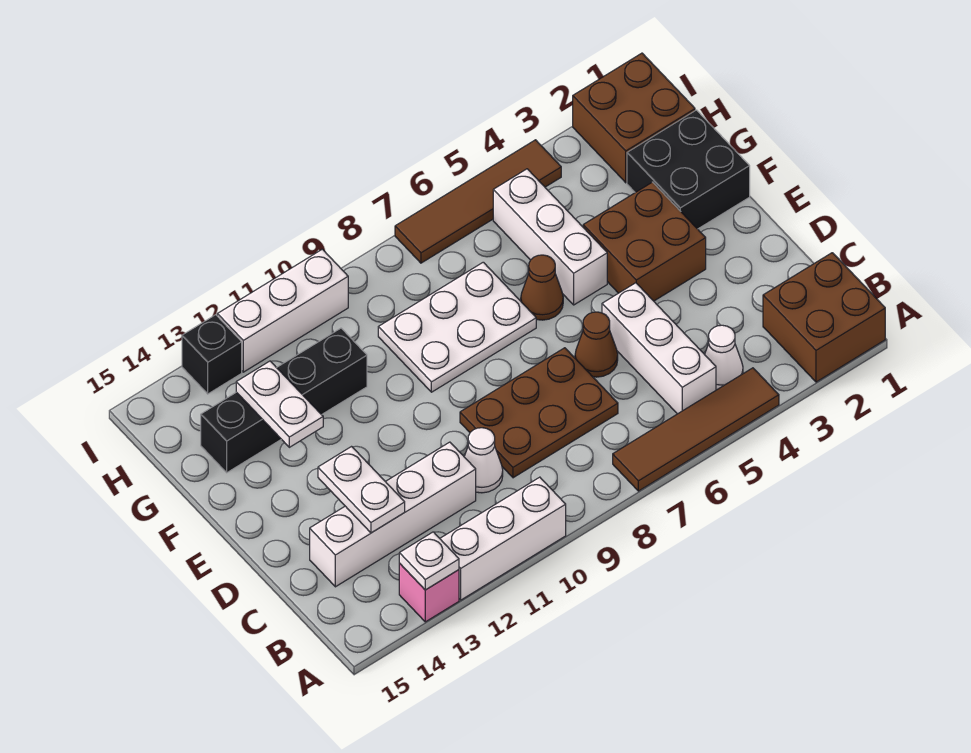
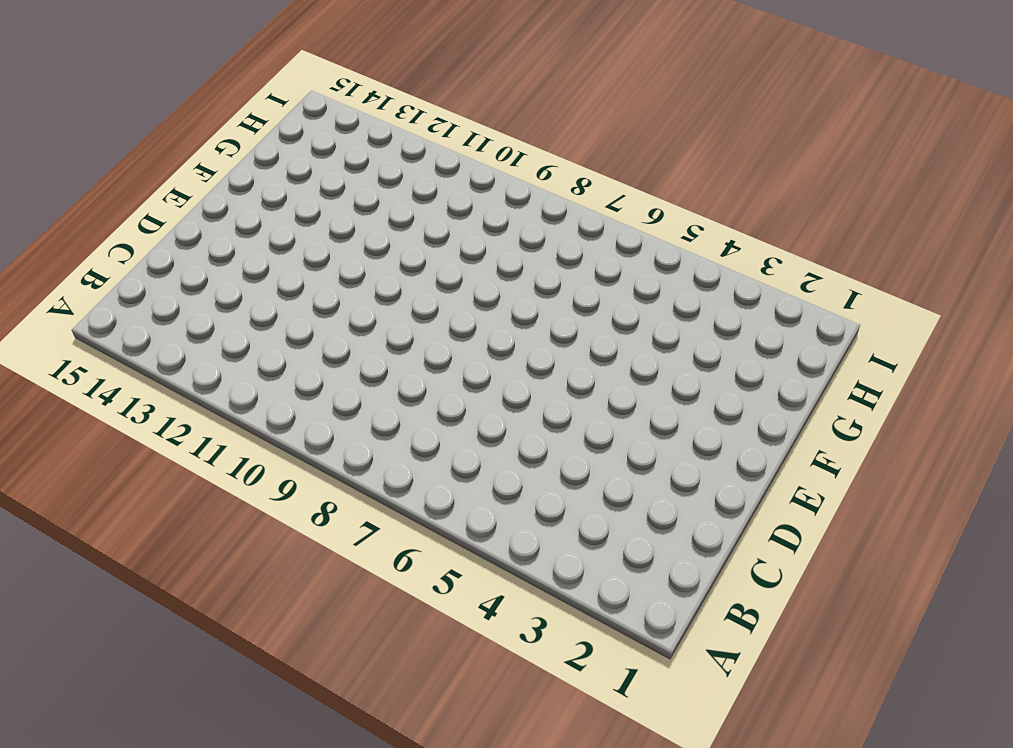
none -> brown 2x2 brick [763,253,885,382]
none -> brown 1x4 tile [613,368,779,491]
none -> white 1x3 brick [440,477,566,600]

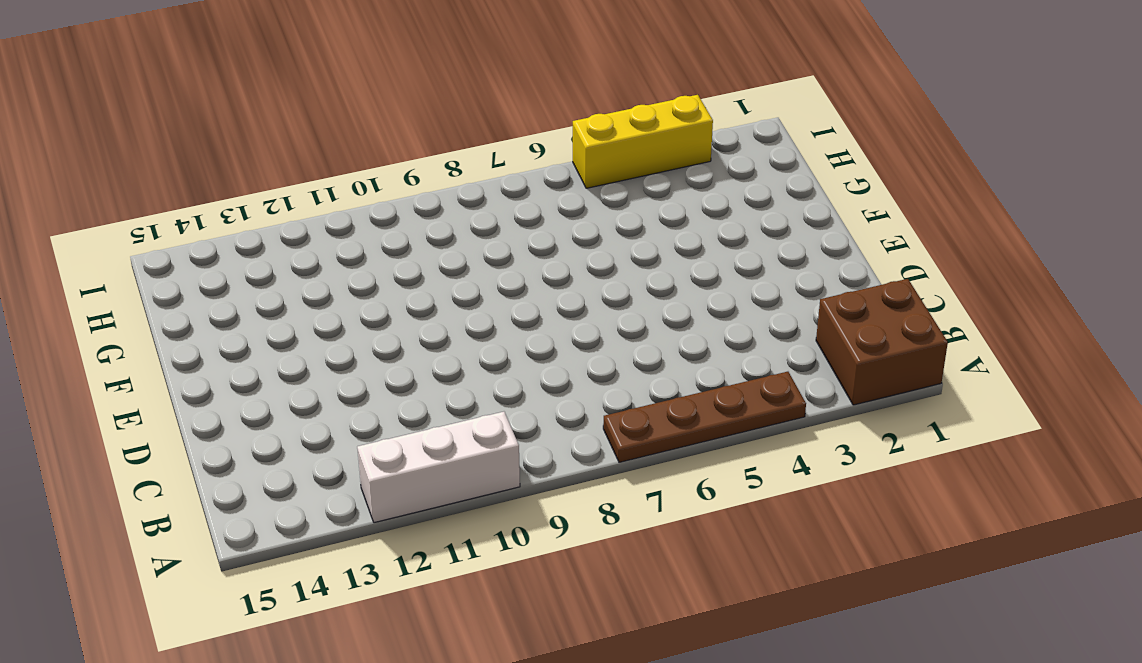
brown 1x4 plate [603,372,806,462] -> brown 1x4 tile [613,368,779,491]
yellow 1x3 brick [573,95,713,188] -> brown 1x4 tile [395,140,561,263]
none -> pink 1x1 brick [399,564,459,622]
none -> white 1x1 cone [705,325,743,390]
none -> white 1x3 brick [602,283,716,414]

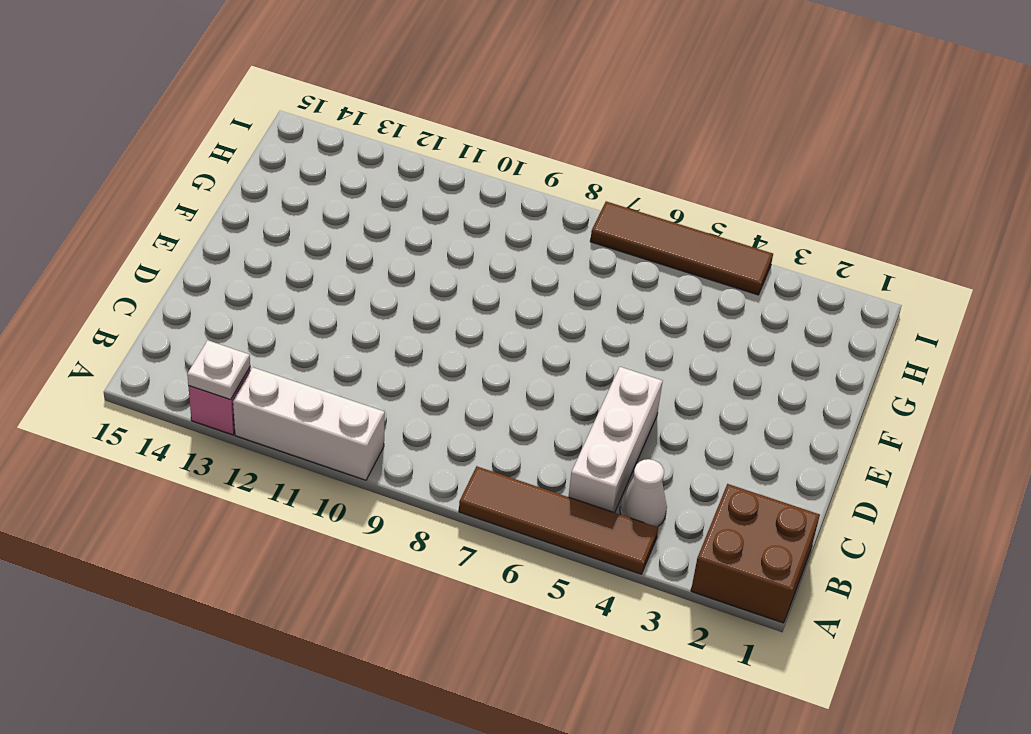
none -> brown 2x3 plate [460,348,618,478]
none -> white 1x1 cone [464,428,503,493]
none -> white 1x4 brick [310,442,476,587]

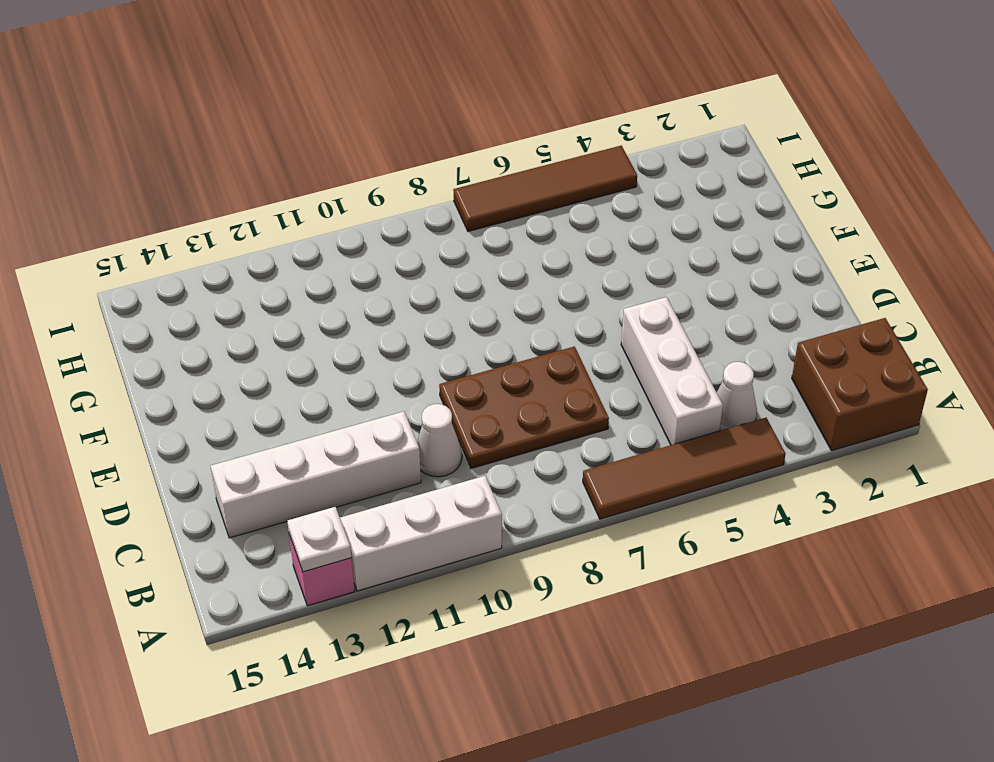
none -> brown 1x1 cone [575,312,618,377]
none -> brown 2x2 brick [583,182,706,301]
none -> black 2x2 brick [627,110,750,229]

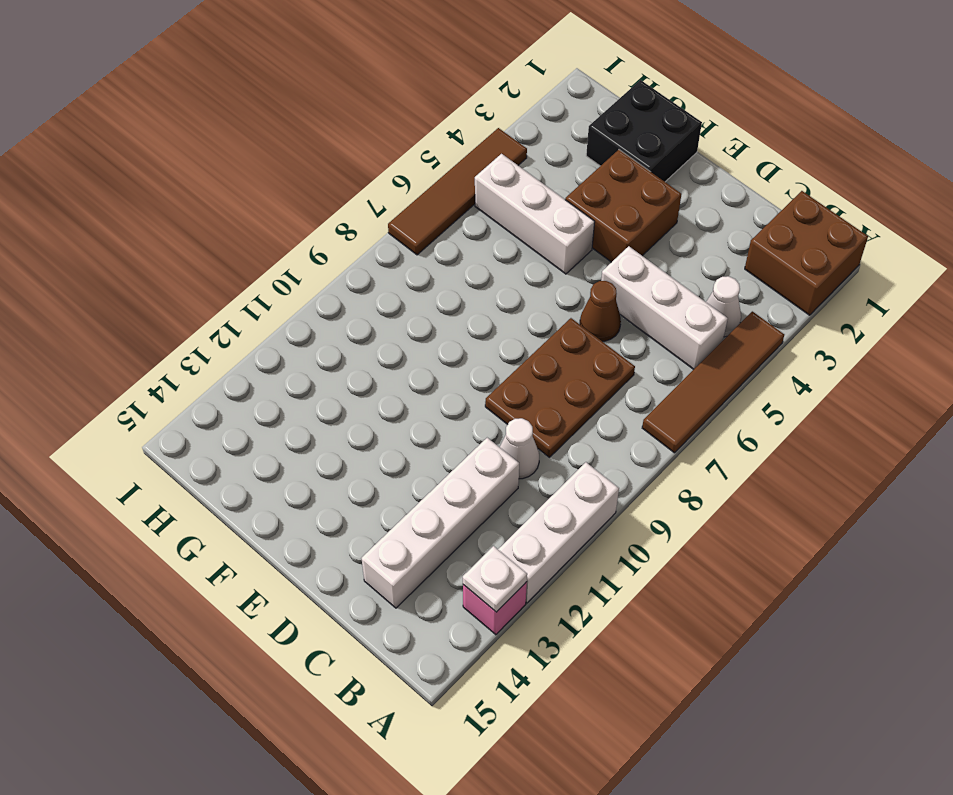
none -> brown 1x1 cone [521,255,563,320]
none -> white 2x3 plate [378,262,536,392]
none -> black 1x4 brick [201,328,367,473]

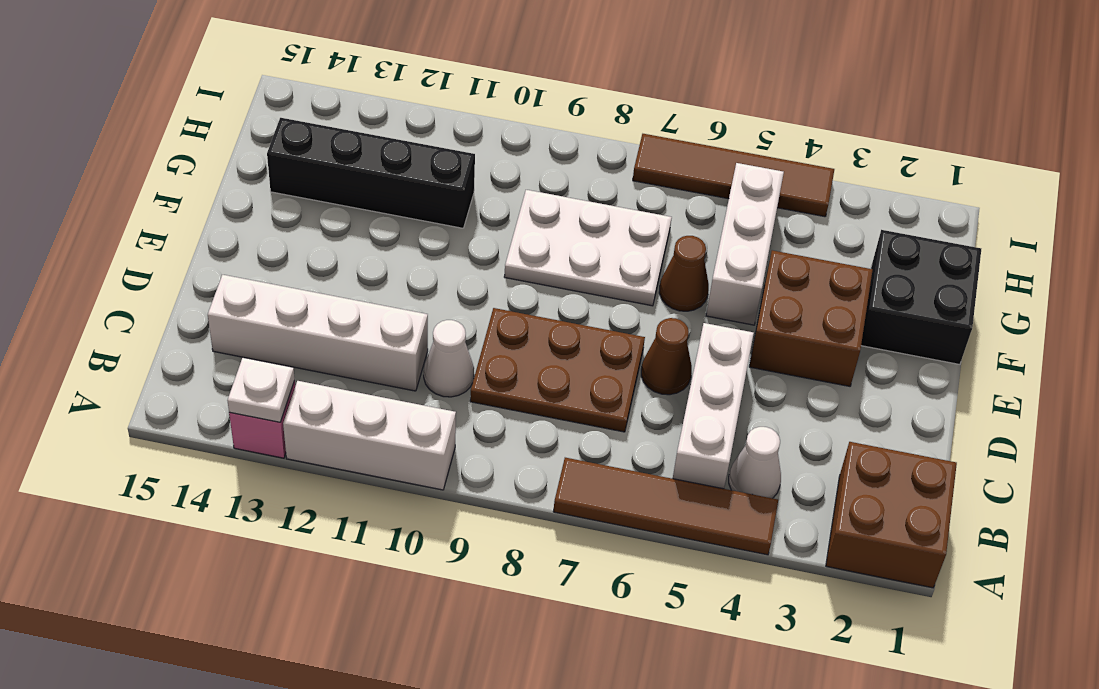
none -> brown 2x2 brick [573,53,695,183]
none -> white 1x3 brick [217,249,348,372]
none -> black 1x1 brick [182,315,242,394]

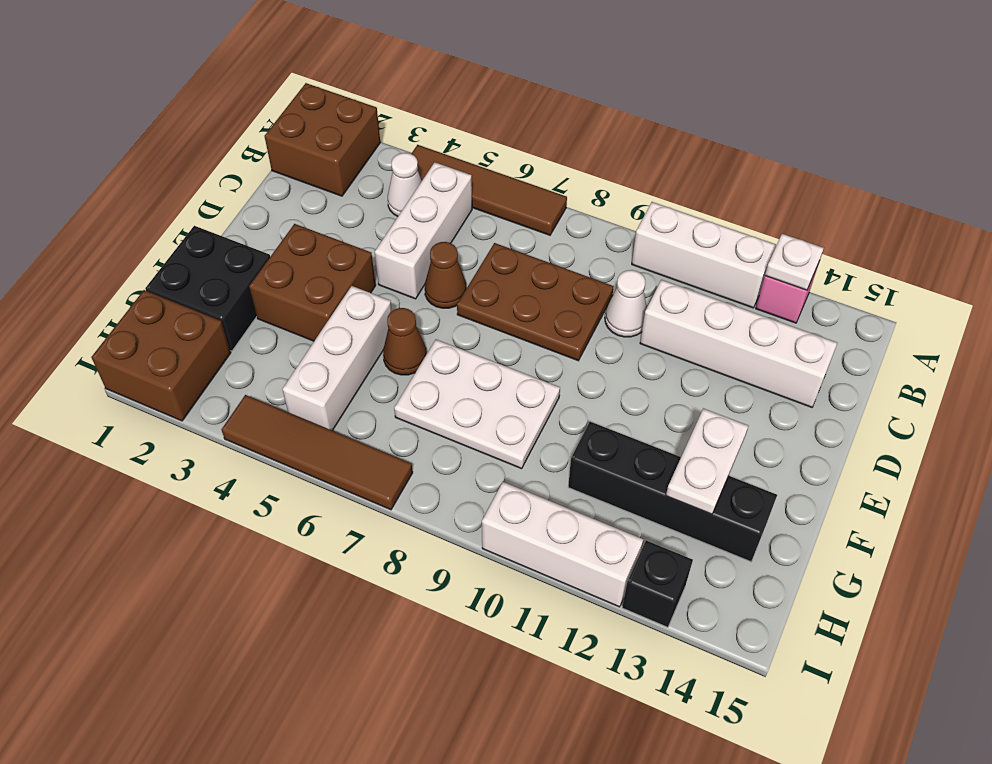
none -> white 1x2 plate [318,447,405,533]

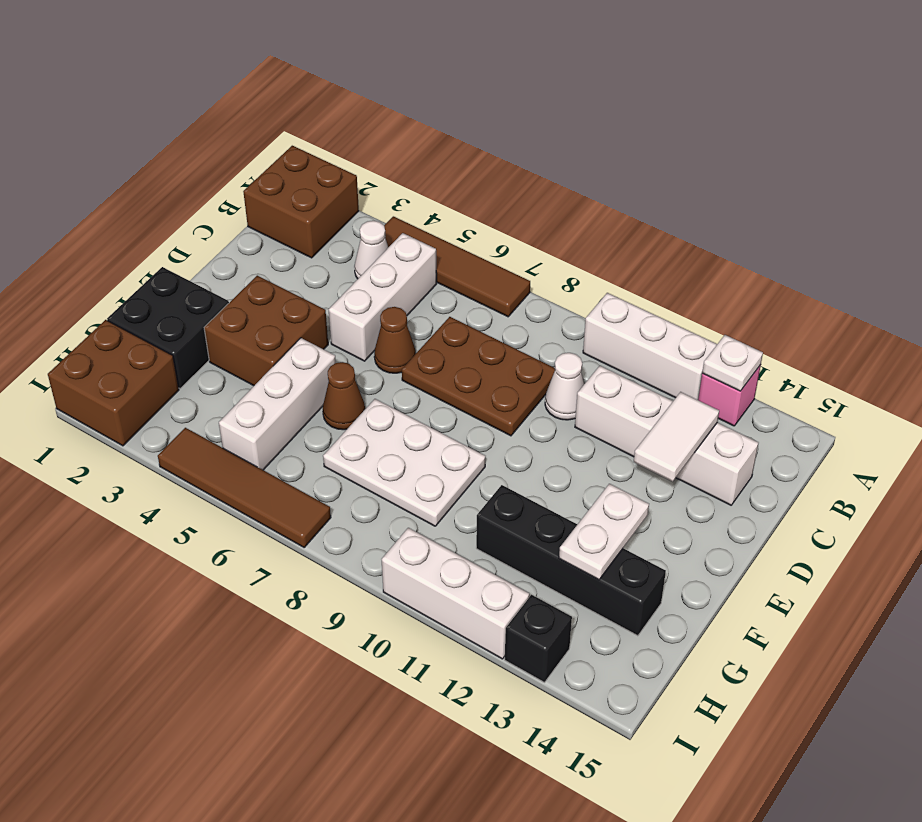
white 1x2 tile [634,392,719,482] -> white 1x2 plate [318,447,405,533]

